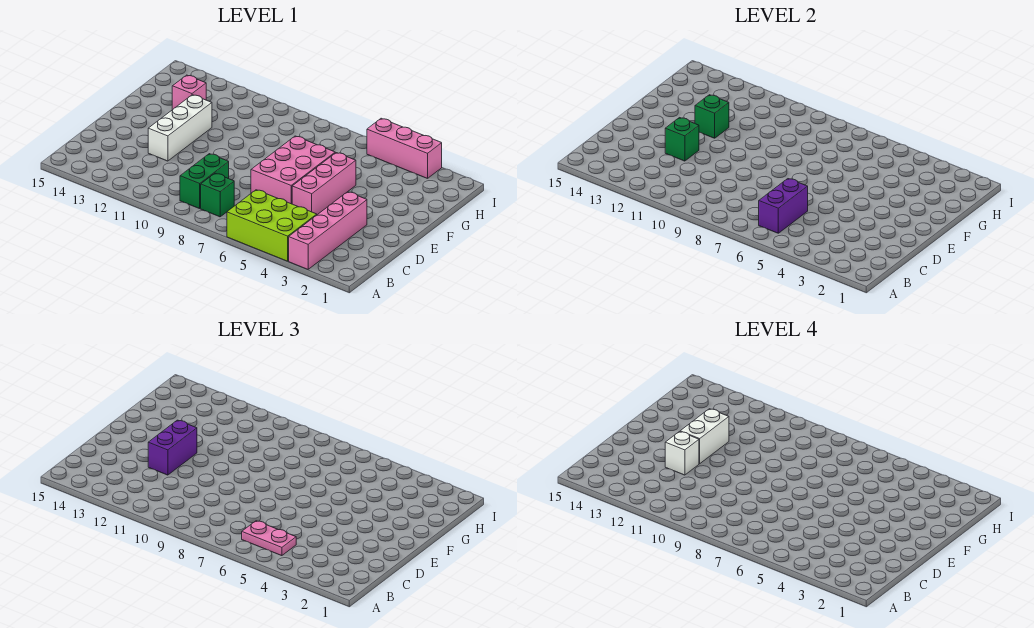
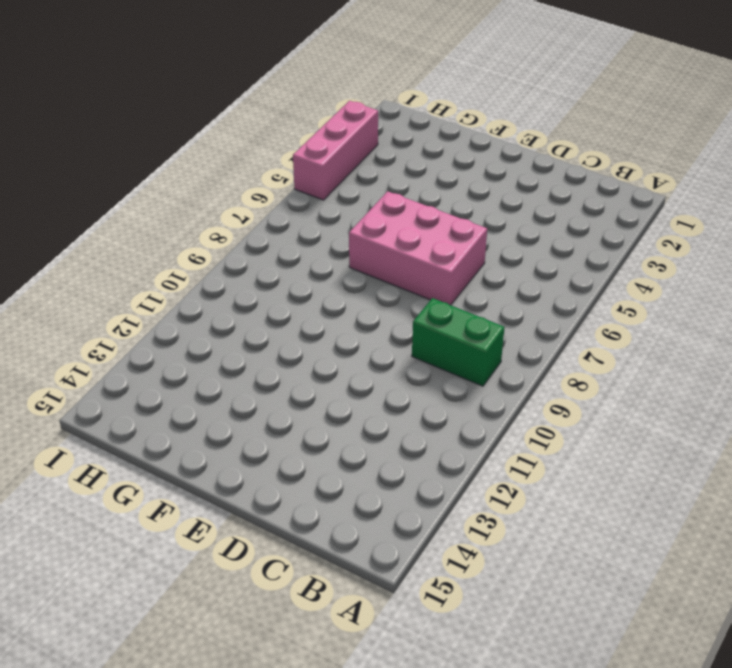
none -> pink 1x4 brick [289,192,367,270]
none -> lime 2x3 brick [227,190,317,261]
none -> green 1x1 brick [201,173,234,217]

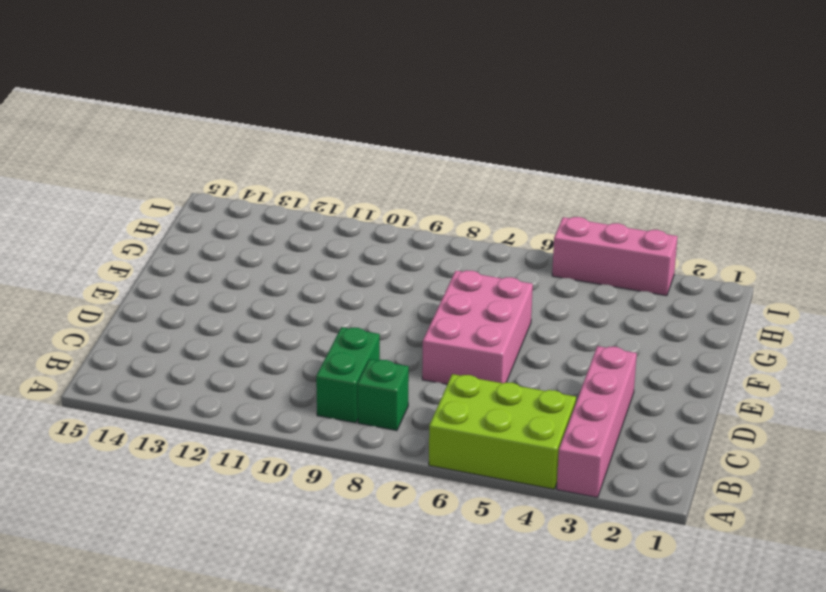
none -> pink 1x3 brick [292,153,356,215]
none -> white 1x3 brick [148,95,212,161]
none -> pink 1x1 brick [172,75,206,110]

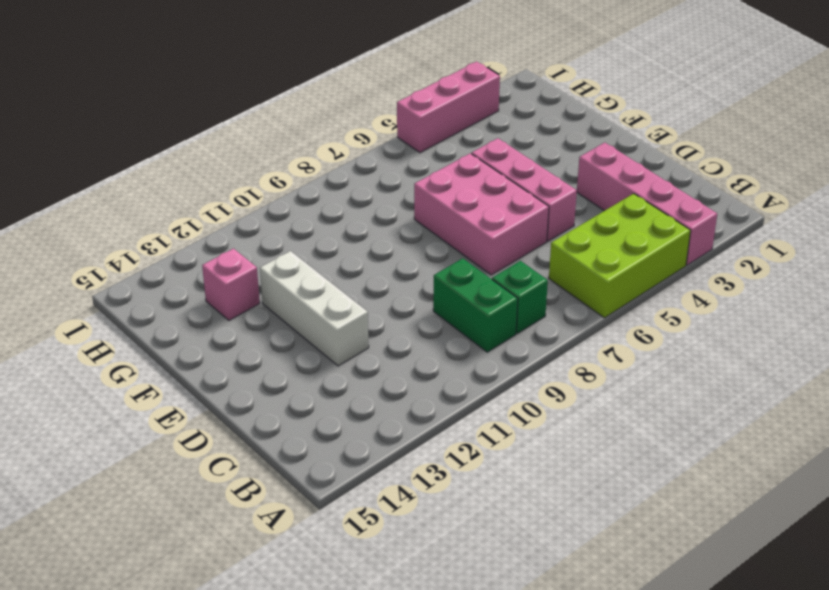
none -> purple 1x2 brick [759,179,808,233]
none -> green 1x1 brick [665,118,699,161]
none -> green 1x1 brick [695,95,729,138]

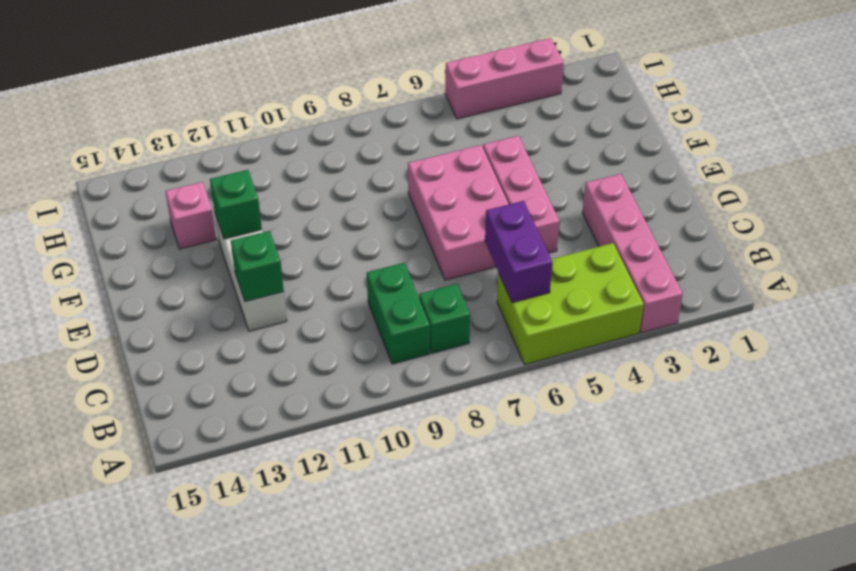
none -> pink 1x2 plate [242,521,296,556]
none -> purple 1x2 brick [148,420,197,475]
none -> white 1x1 brick [665,432,699,475]

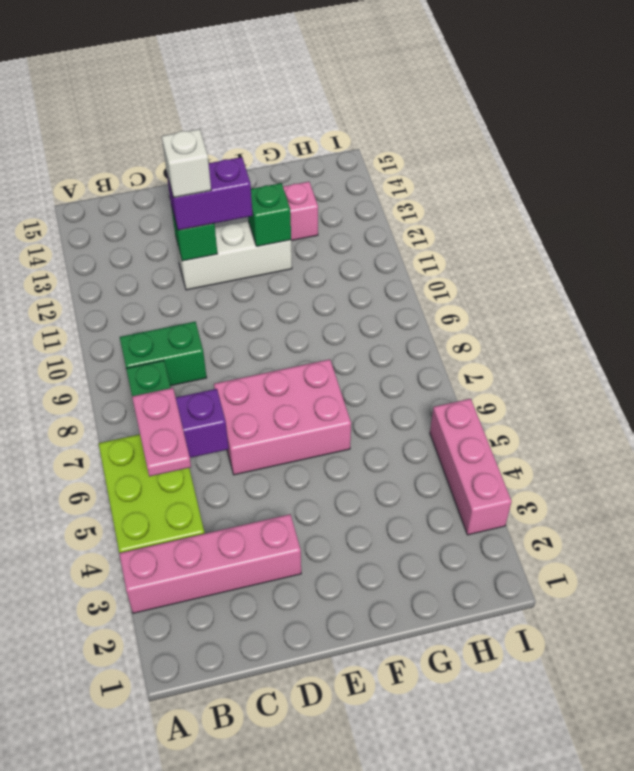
none -> pink 1x3 brick [292,153,356,215]
none -> white 1x2 brick [680,409,729,464]

